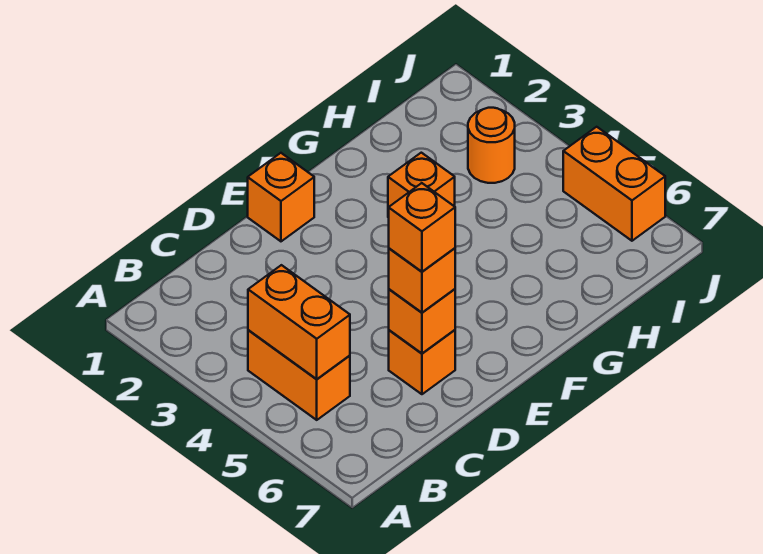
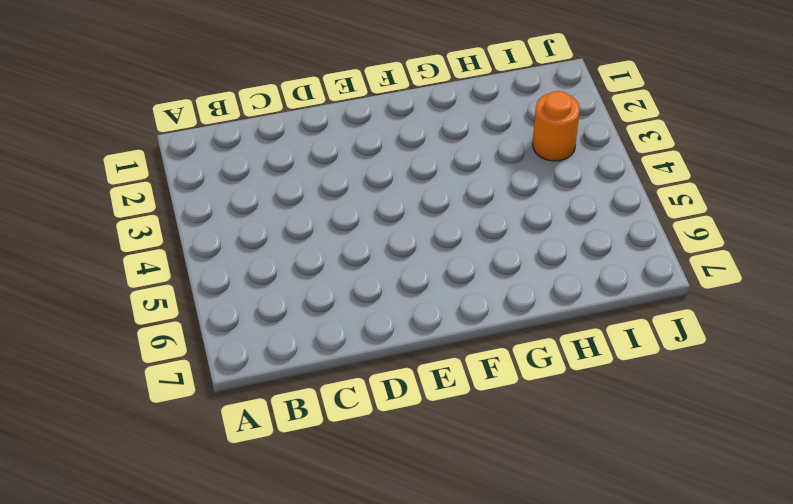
none -> orange 1x2 brick [248,330,350,420]
none -> orange 1x1 brick [389,330,455,394]

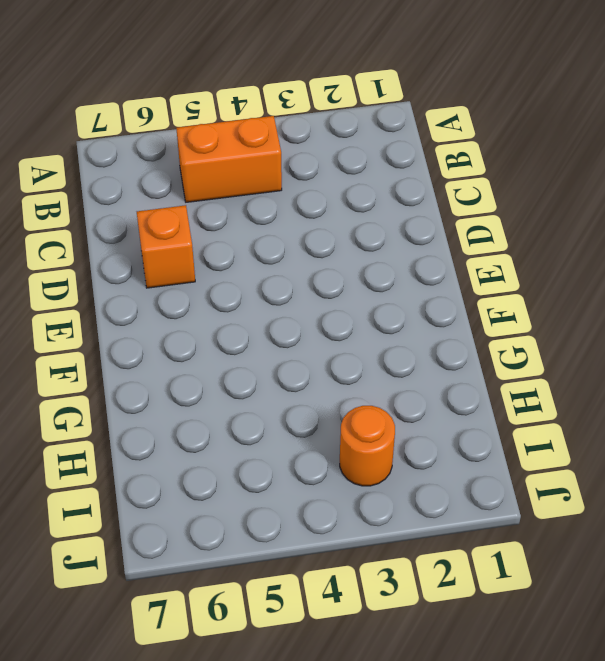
none -> orange 1x1 brick [248,153,314,241]
none -> orange 1x1 brick [388,153,455,218]

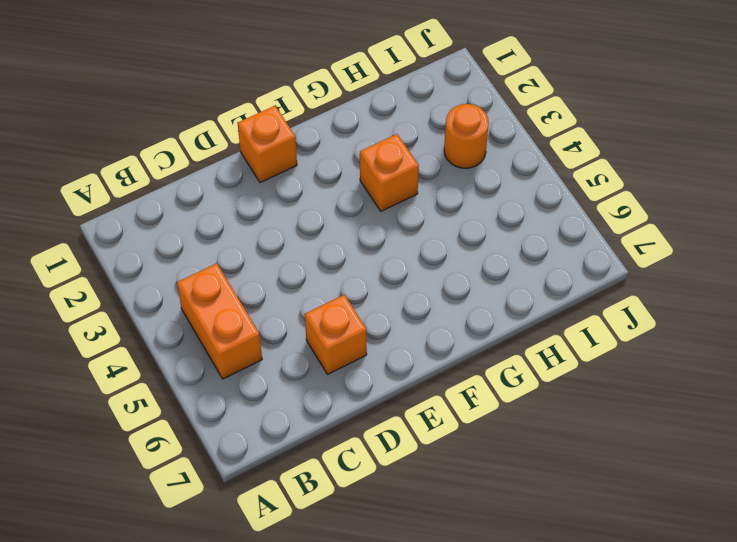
none -> orange 1x2 brick [563,127,665,241]
none -> orange 1x2 brick [248,265,350,379]

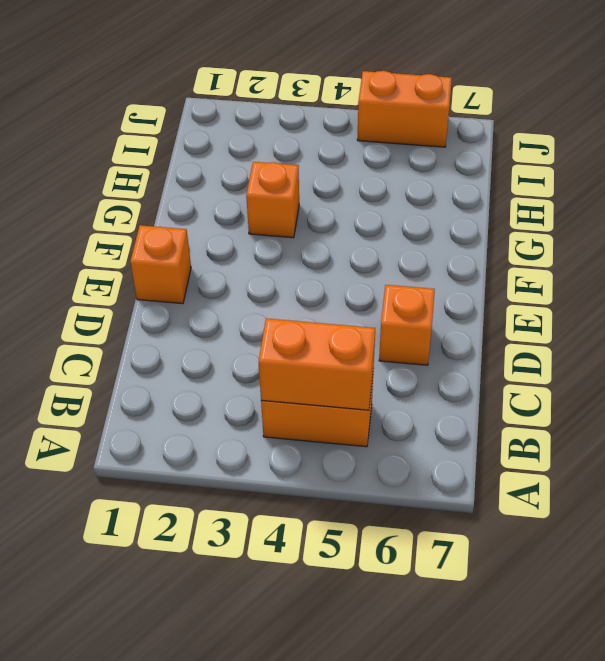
none -> orange 1x1 round brick [468,108,515,183]
none -> orange 1x1 brick [389,289,455,353]

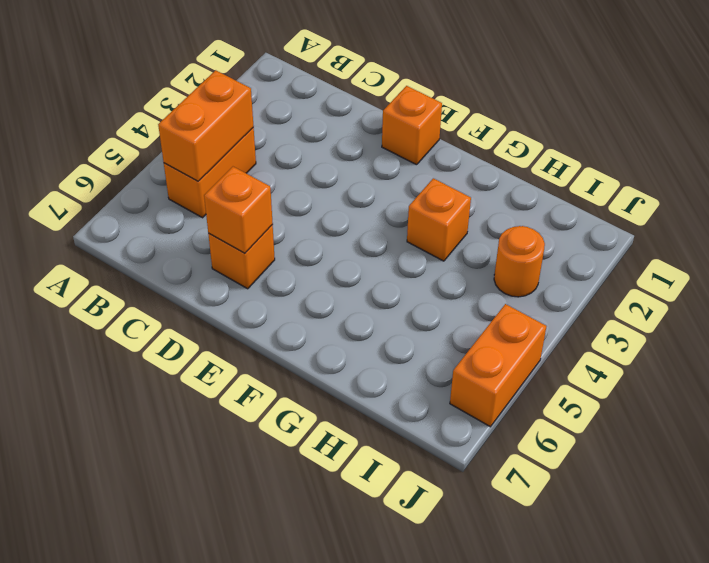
none -> orange 1x1 brick [389,248,455,312]
none -> orange 1x1 brick [389,183,455,272]

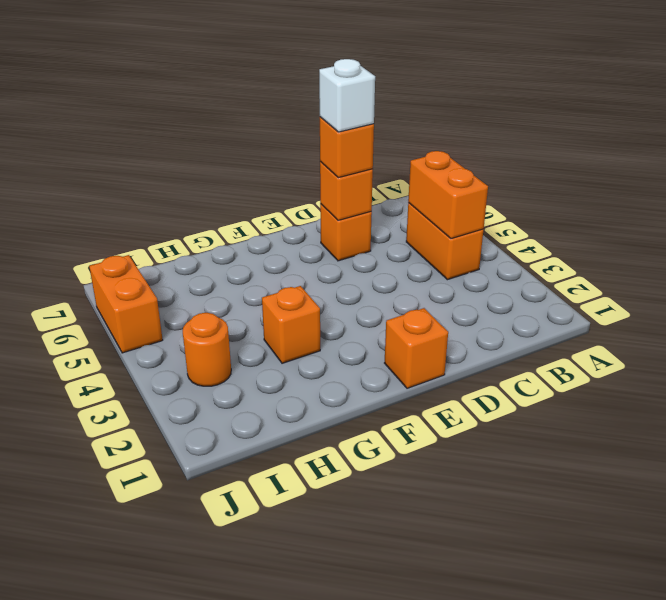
white 1x1 brick [319,59,375,132] -> orange 1x1 brick [389,183,455,272]

